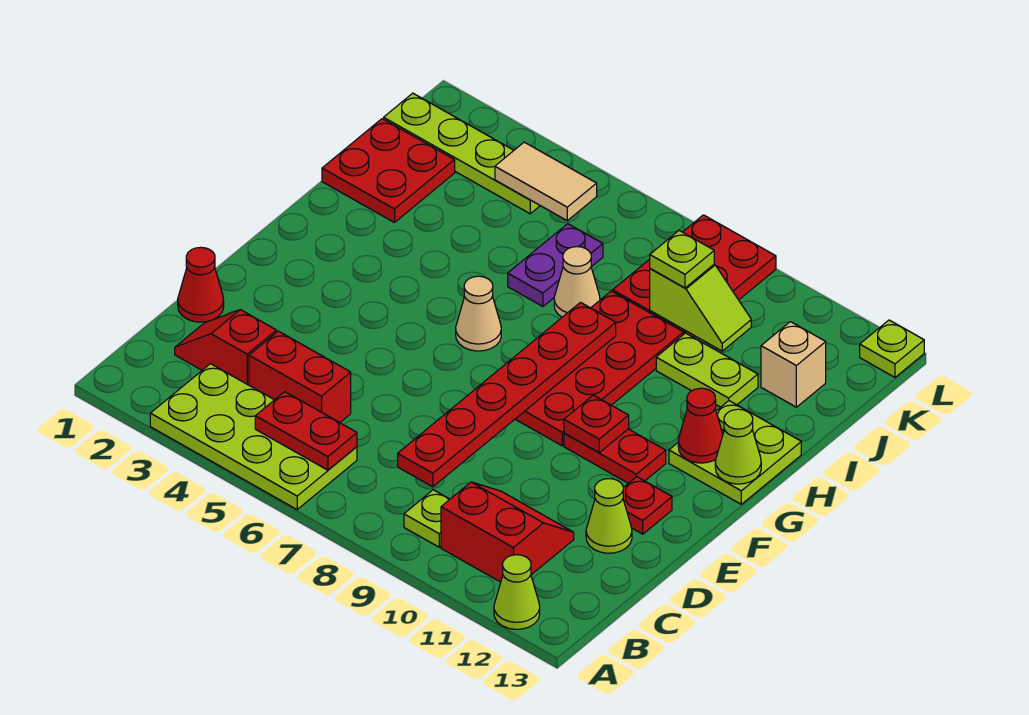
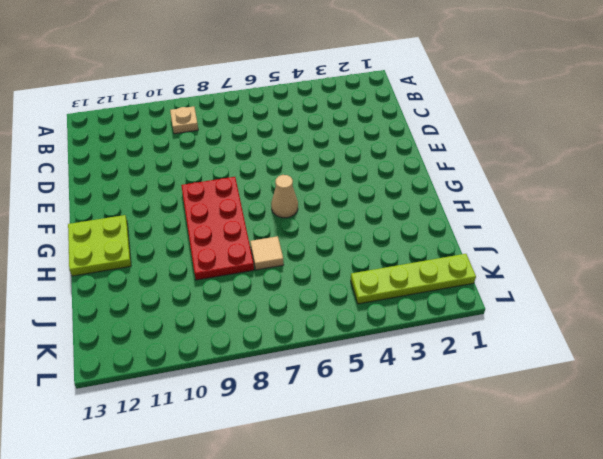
tan 1x1 plate [170,107,198,134] -> lime 1x1 plate [404,490,450,547]
tan 1x1 tile [250,236,284,270] -> tan 1x1 cone [554,247,600,317]
none -> lime 2x4 plate [150,364,357,509]
none -> lime 1x1 cone [494,555,540,629]
none -> red 2x2 slope [441,482,574,582]

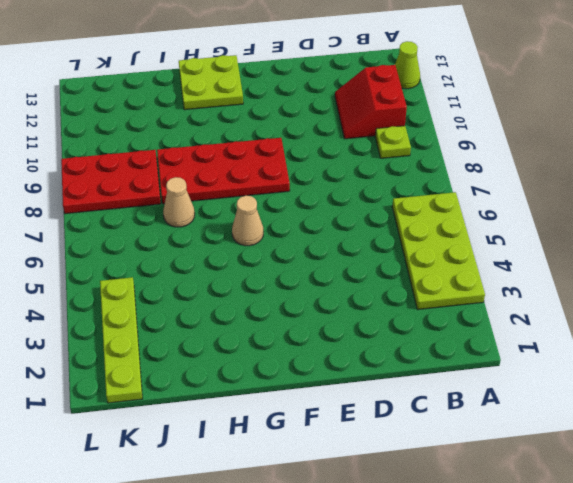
none -> red 1x2 slope [175,310,277,385]
none -> red 1x2 brick [249,331,351,423]
none -> red 1x1 cone [178,247,224,322]

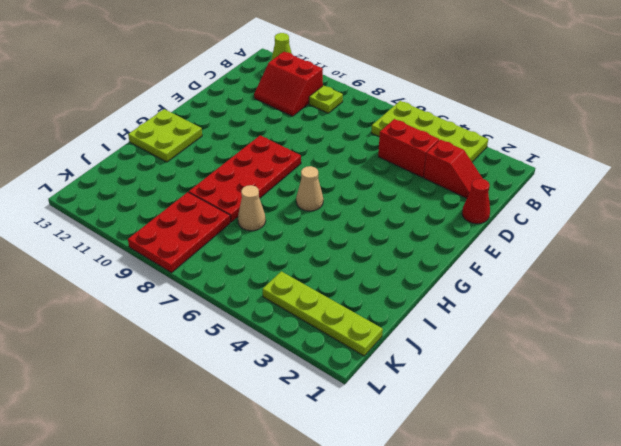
none -> lime 1x1 cone [586,479,632,553]
none -> red 1x1 plate [623,477,672,534]
none -> red 1x2 plate [564,429,666,483]

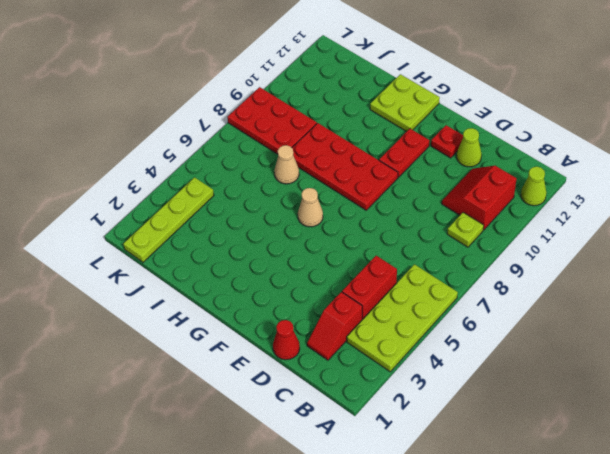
none -> red 2x2 plate [322,119,455,223]
none -> purple 1x2 plate [508,224,603,306]
none -> lime 1x2 plate [656,333,758,407]

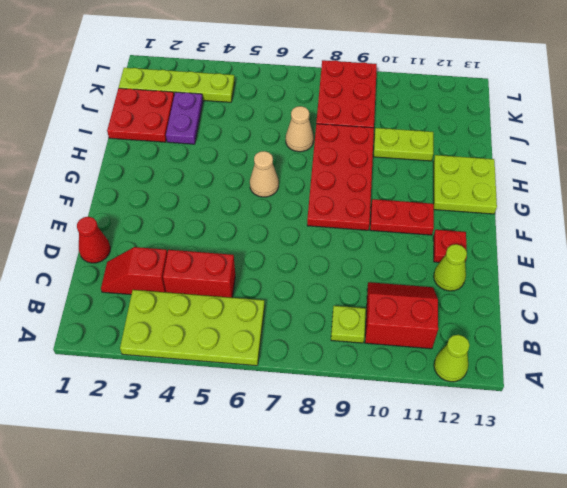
purple 1x2 plate [166,92,203,144] -> purple 1x2 plate moved to [508,224,603,306]
none -> tan 1x1 brick [761,322,826,407]
none -> lime 1x1 plate [860,320,924,377]
none -> red 1x2 plate [255,392,357,470]

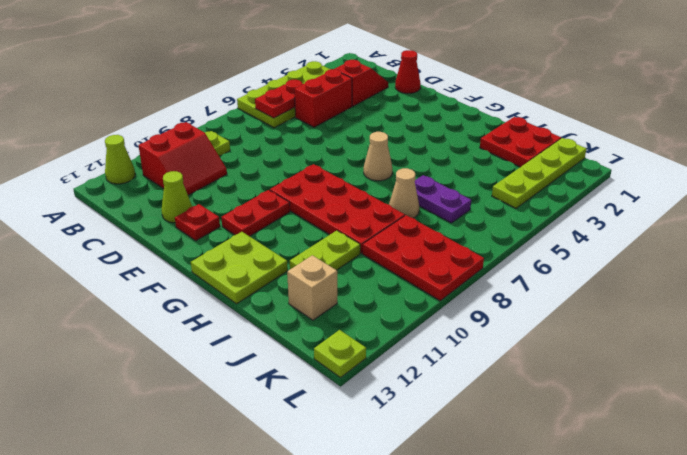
none -> red 1x6 plate [398,303,616,487]
none -> red 1x1 plate [564,395,629,452]
none -> red 1x1 cone [678,388,723,463]

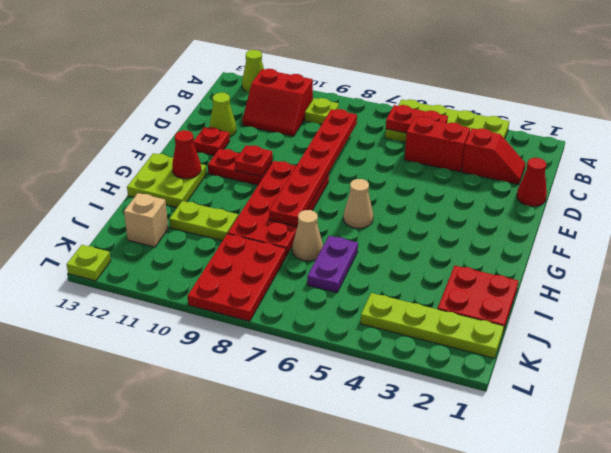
none -> lime 1x1 cone [715,409,761,484]
none -> lime 1x2 slope [650,264,751,351]
none -> tan 1x2 tile [495,142,597,221]

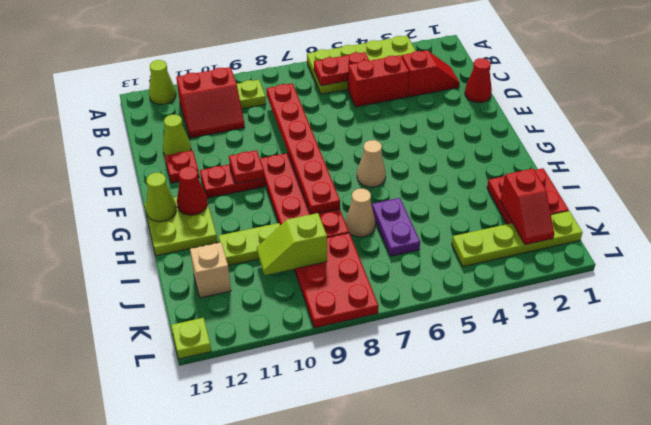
red 1x2 slope [500,169,554,245] -> none
none -> tan 1x2 tile [495,142,597,221]
none -> lime 1x1 plate [650,231,714,288]

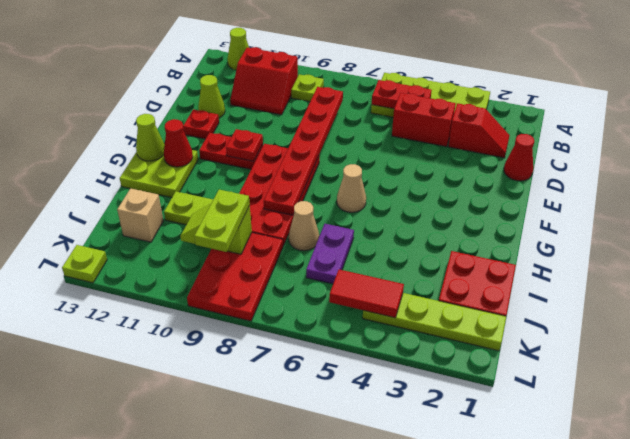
lime 1x2 plate [194,190,250,252] -> lime 1x1 plate [650,231,714,288]
red 1x2 tile [329,269,404,318] -> tan 1x2 tile [495,142,597,221]

